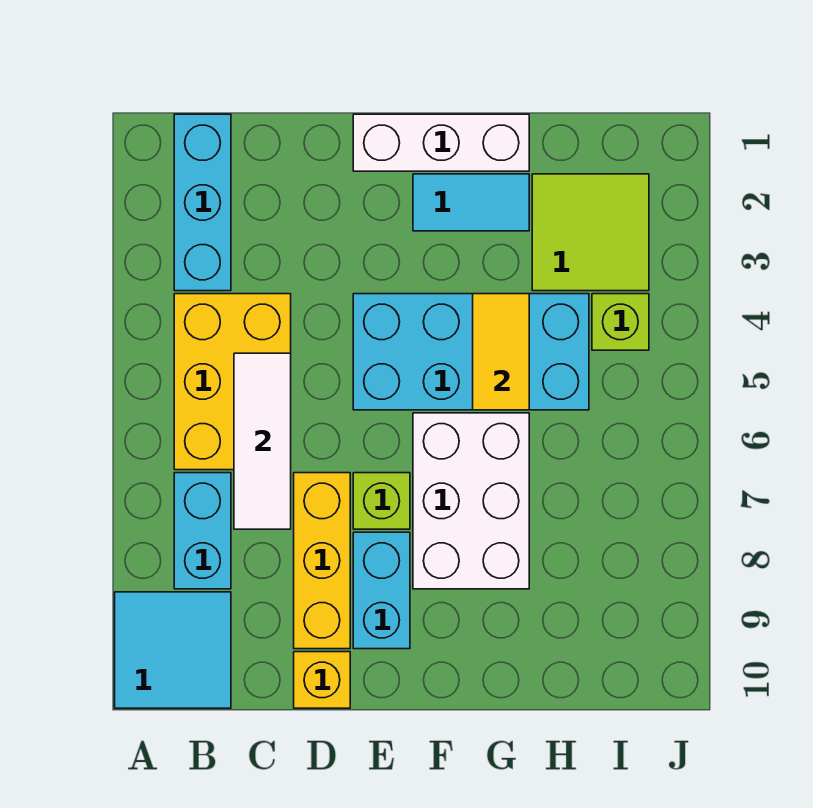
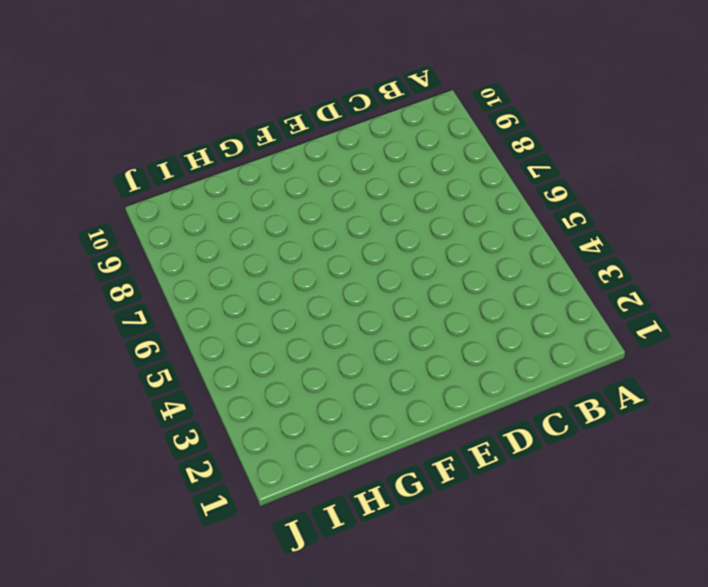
none -> cyan 2x2 tile [115,592,231,708]
none -> cyan 1x3 brick [174,114,231,291]
none -> yellow 2x3 brick [174,294,291,470]

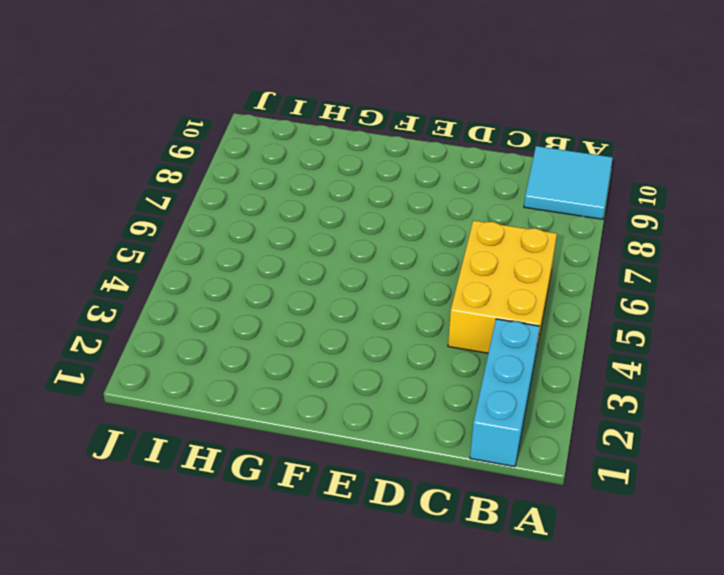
none -> cyan 1x2 brick [174,473,231,589]
none -> yellow 1x3 brick [294,473,350,649]
none -> yellow 1x1 brick [294,652,350,708]

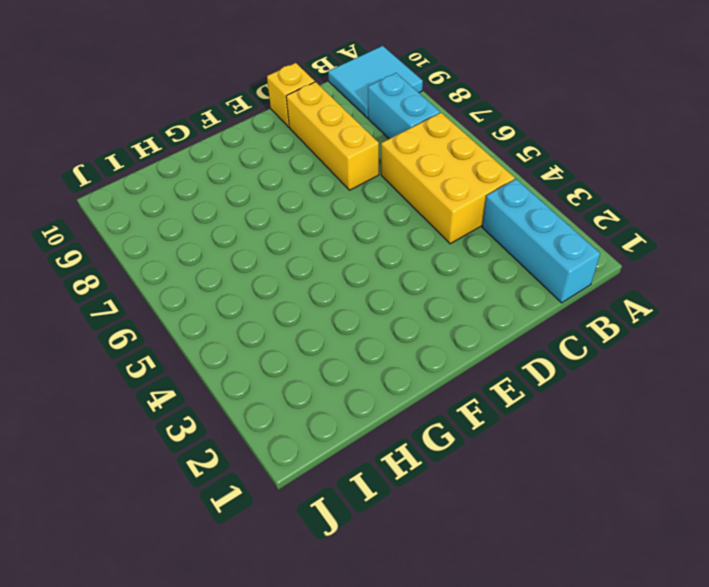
none -> white 1x3 brick [353,114,529,171]
none -> cyan 2x4 brick [353,294,589,410]
none -> lime 1x1 brick [353,473,410,529]

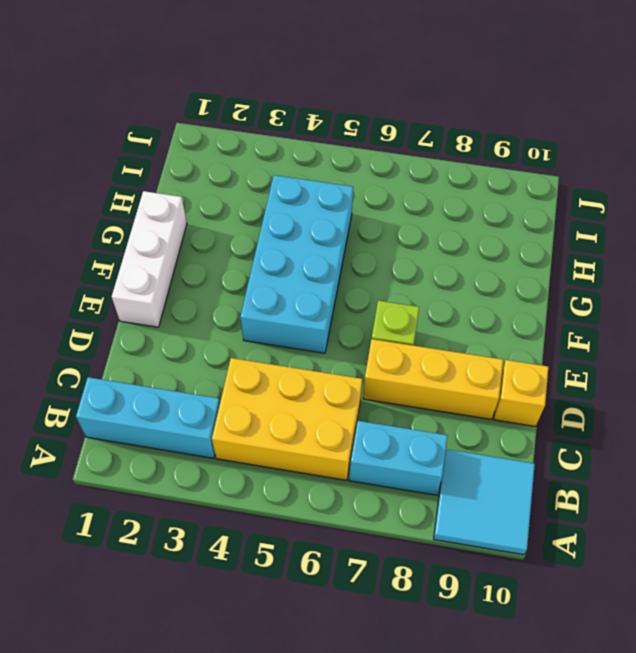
none -> cyan 1x2 brick [353,532,410,649]
none -> cyan 1x2 tile [413,174,529,231]
none -> white 2x3 brick [413,413,529,589]

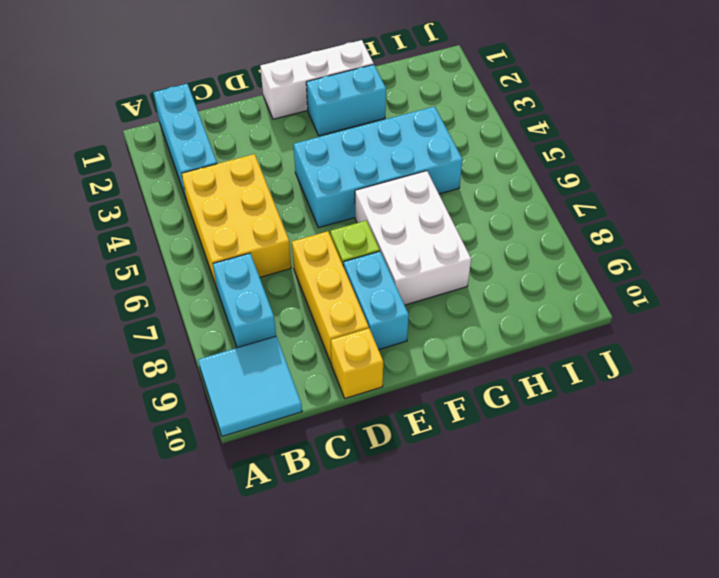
cyan 1x2 brick [306,65,386,136] -> cyan 1x2 tile [413,174,529,231]
none -> lime 2x2 tile [532,174,649,291]
none -> lime 1x1 brick [592,294,649,350]
none -> white 1x3 tile [234,353,291,529]

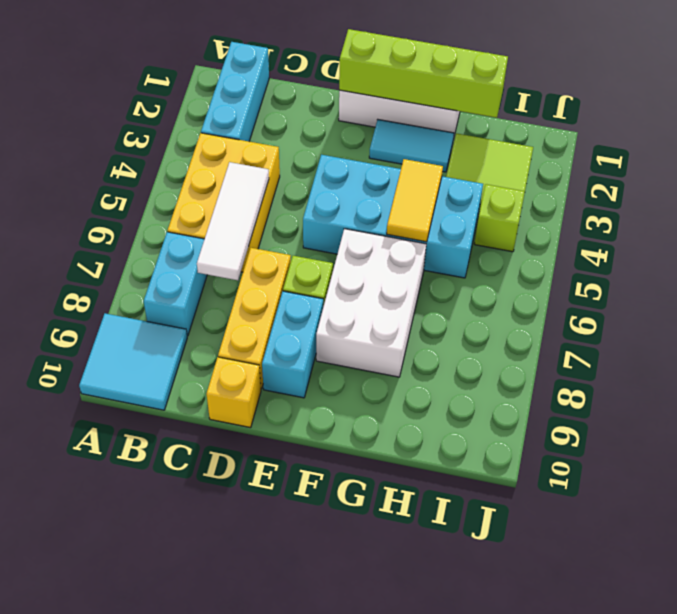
lime 1x4 brick [339,29,508,118] -> none

